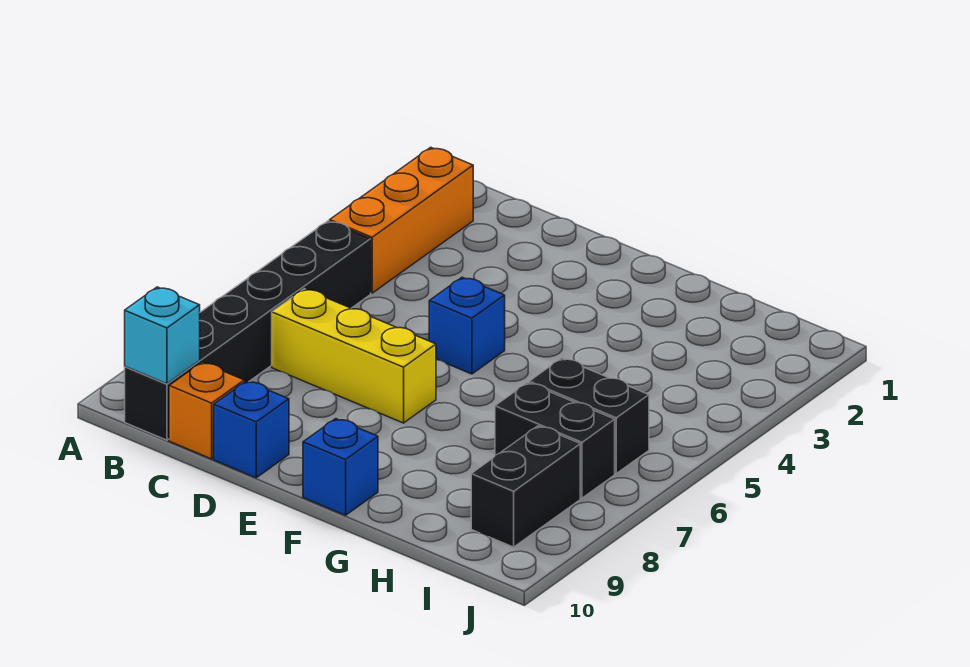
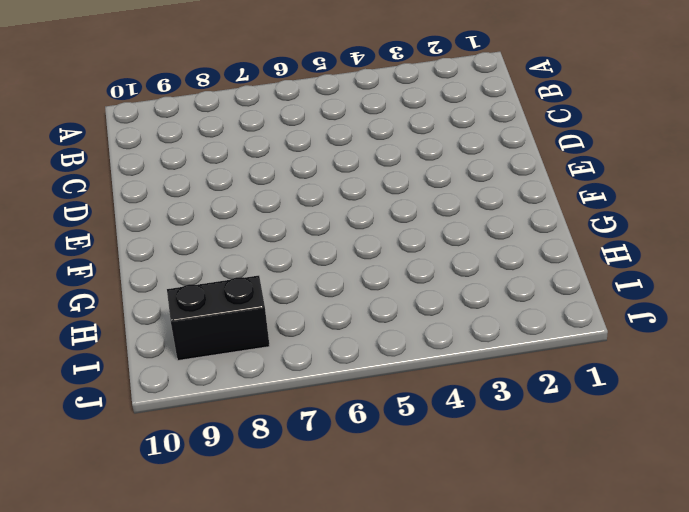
none -> orange 1x3 brick [330,147,473,293]
none -> black 1x6 brick [125,221,371,440]

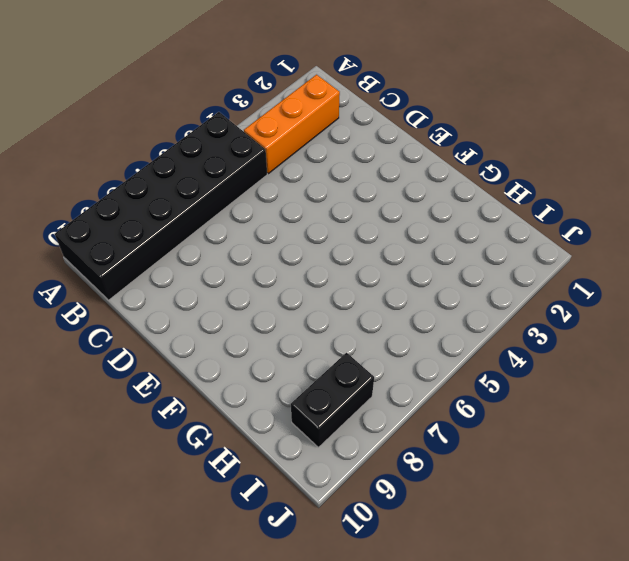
black 2x6 brick [55,112,267,300] -> black 1x6 brick [125,221,371,440]
none -> yellow 1x3 brick [272,289,436,423]
none -> orange 1x1 brick [169,362,244,459]

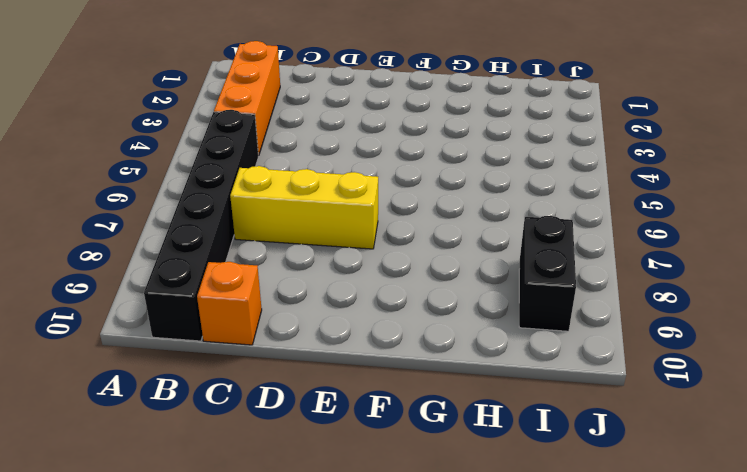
none -> blue 1x1 brick [214,381,289,478]
none -> blue 1x1 brick [429,277,505,374]

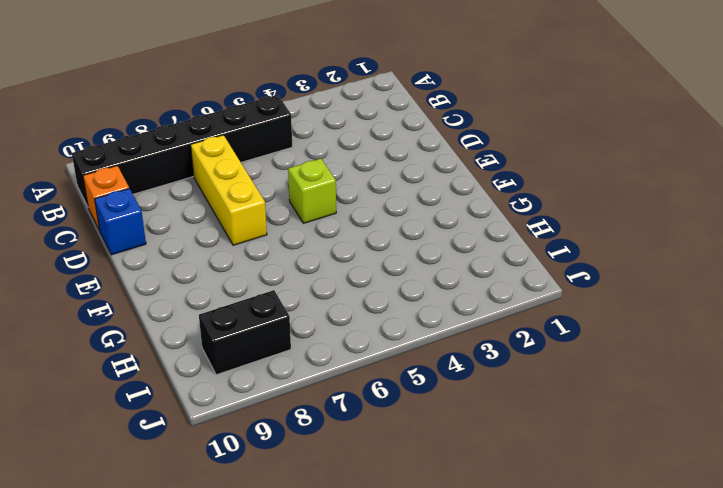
lime 1x1 brick [288,159,336,223] -> blue 1x1 brick [429,277,505,374]
none -> orange 1x3 brick [330,147,473,293]
none -> blue 1x1 brick [303,419,378,515]

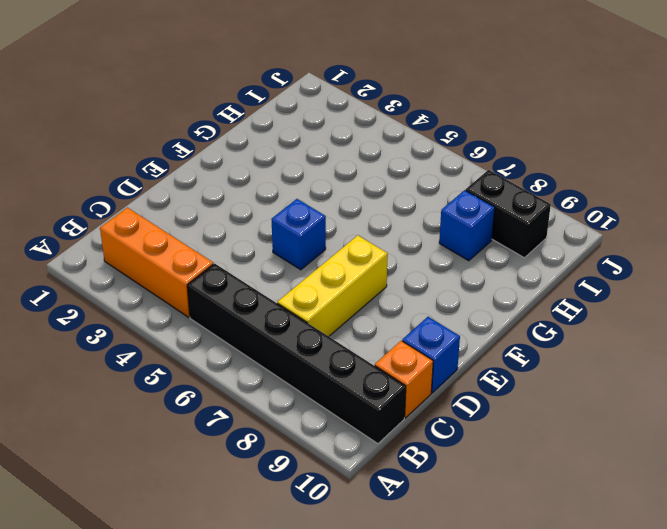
blue 1x1 brick [439,190,495,261] -> blue 1x1 brick moved to [303,419,378,515]
none -> black 1x2 brick [529,358,649,473]
none -> black 1x2 brick [495,383,615,498]

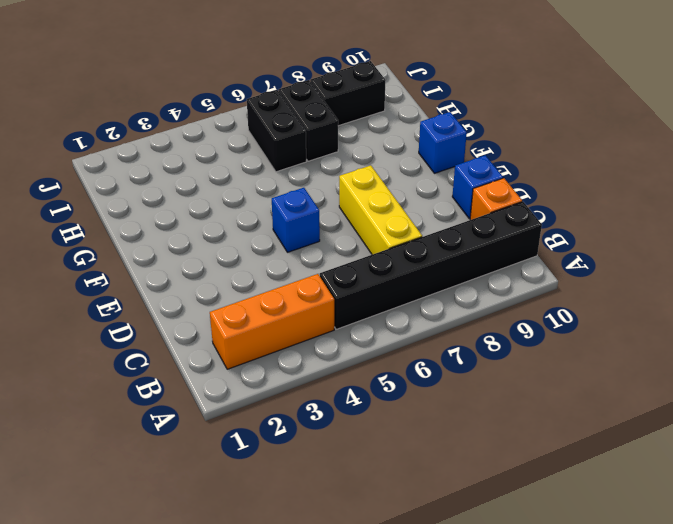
none -> cyan 1x1 brick [125,287,200,384]

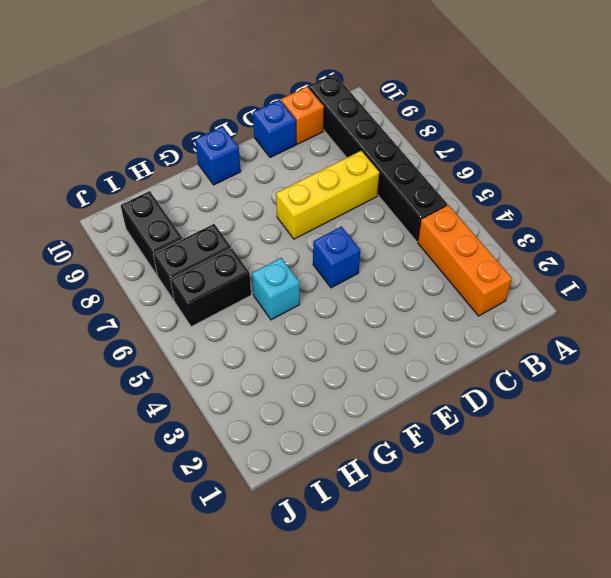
cyan 1x1 brick [252,258,300,320] -> cyan 1x1 brick moved to [125,287,200,384]

